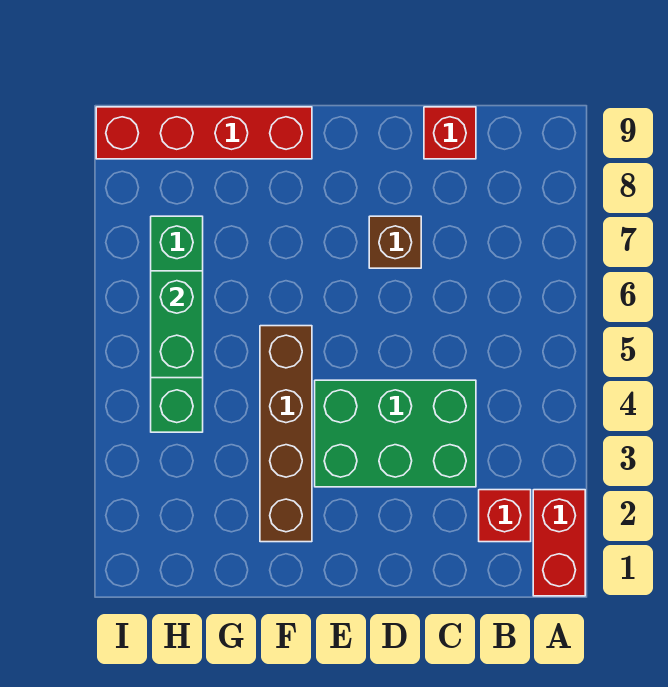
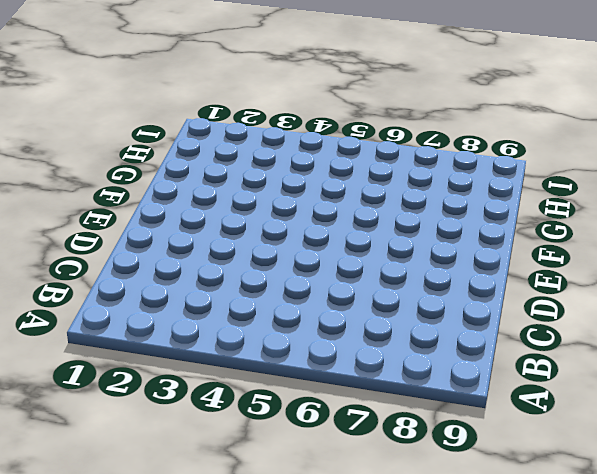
none -> red 1x2 brick [533,490,585,596]
none -> red 1x1 brick [479,490,531,542]

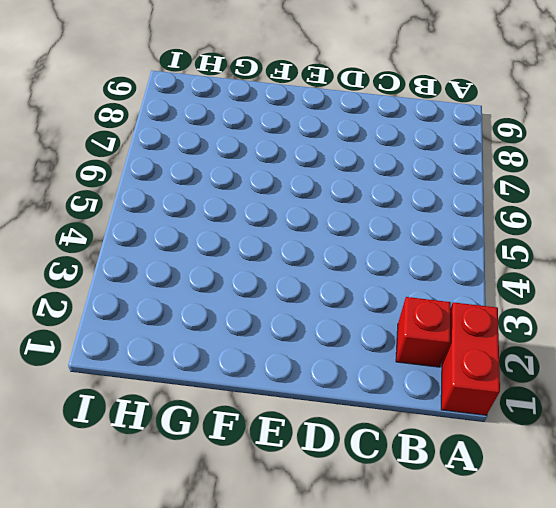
none -> green 2x3 brick [315,380,476,487]
none -> red 1x1 brick [424,107,476,159]

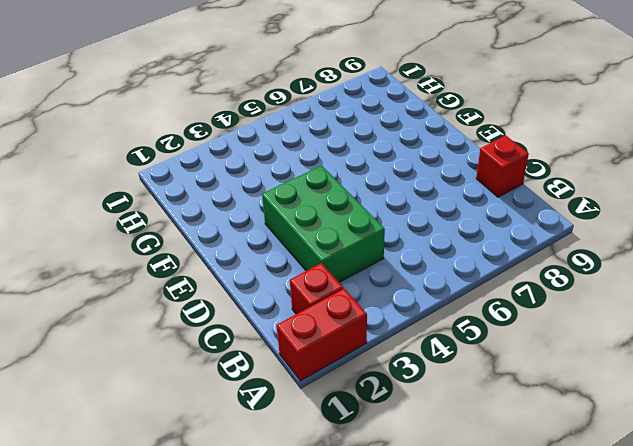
none -> brown 1x1 brick [369,216,421,268]
none -> brown 1x4 brick [260,326,312,542]

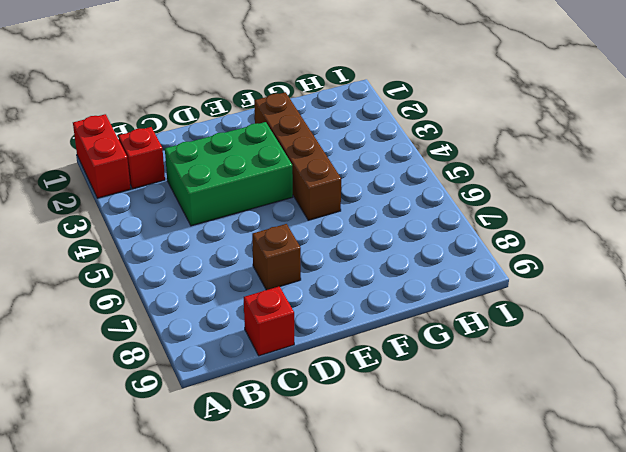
none -> red 1x4 brick [96,107,312,159]
none -> green 1x4 brick [151,216,203,432]

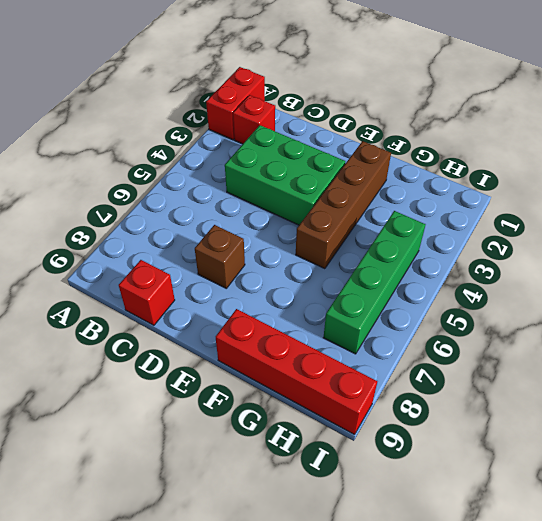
none -> green 1x2 brick [151,271,203,378]

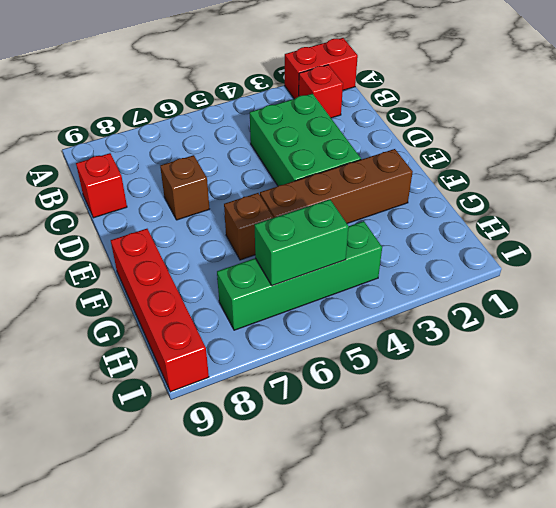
brown 1x1 brick [224,193,274,260] -> none

